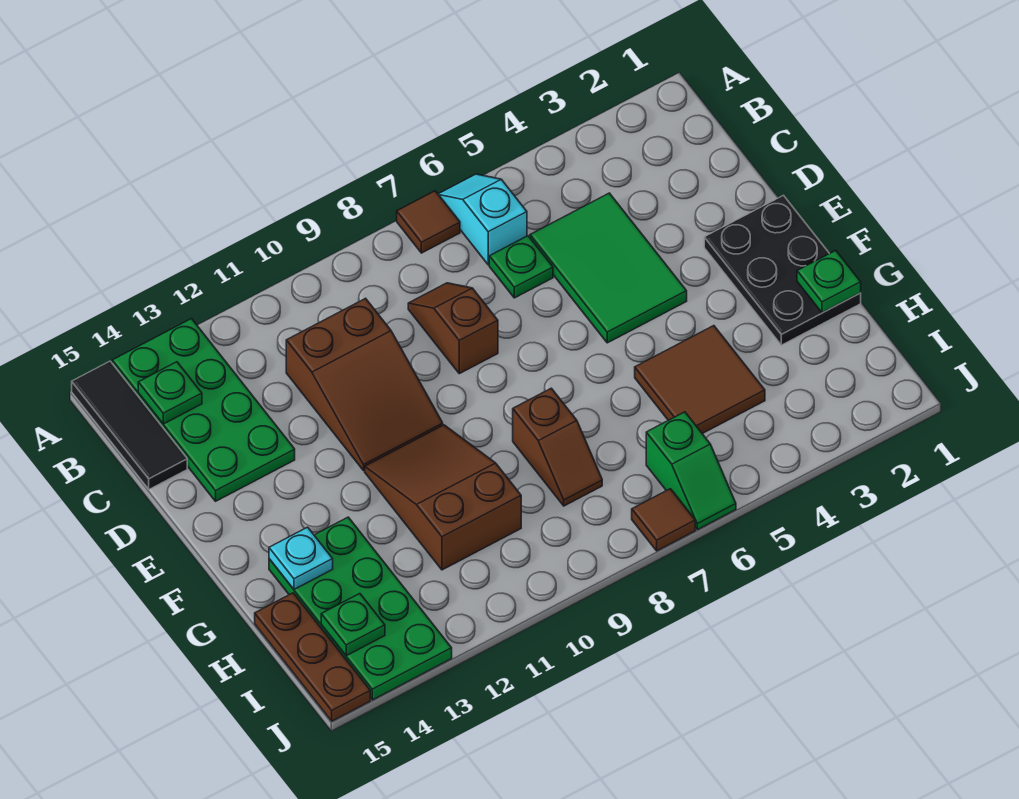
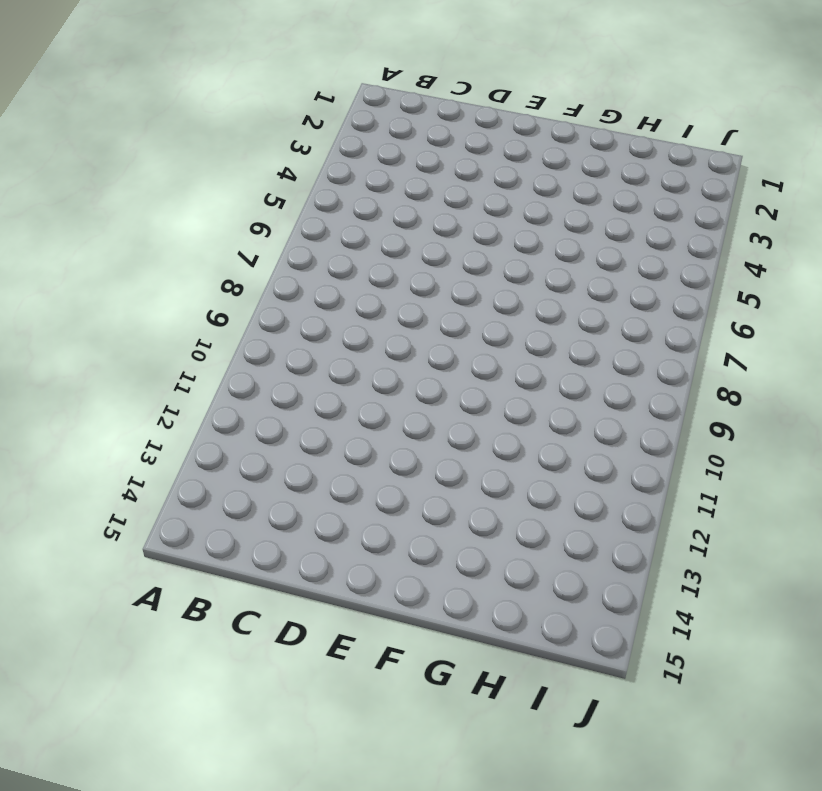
none -> cyan 1x2 slope [438,174,527,265]
none -> brown 1x1 tile [397,191,460,253]
none -> green 2x4 plate [112,319,295,501]

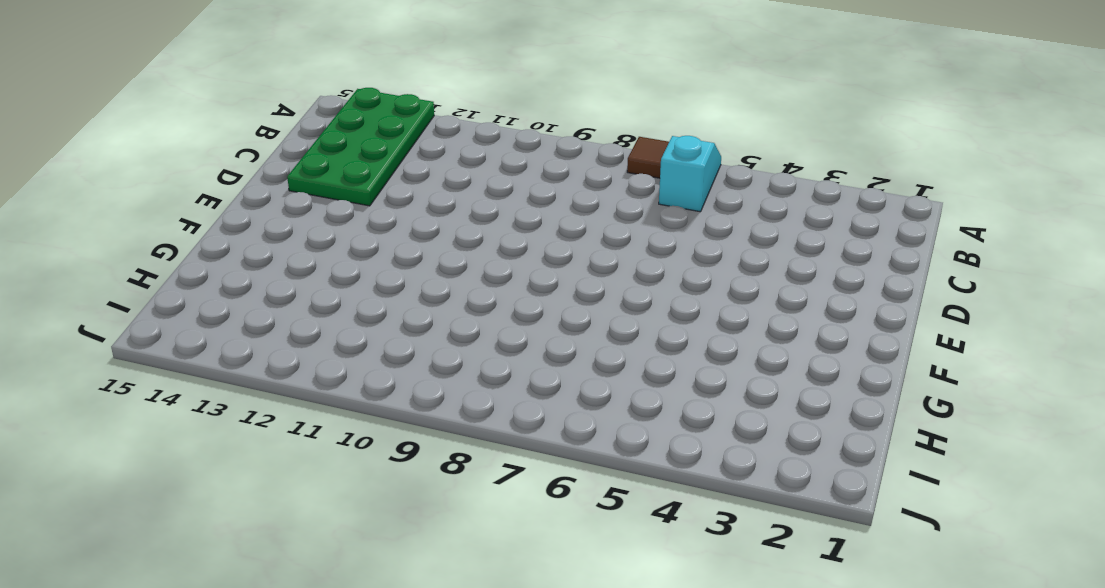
none -> black 1x3 tile [72,361,187,489]
none -> green 2x3 tile [530,193,687,343]
none -> green 1x1 plate [489,236,553,298]

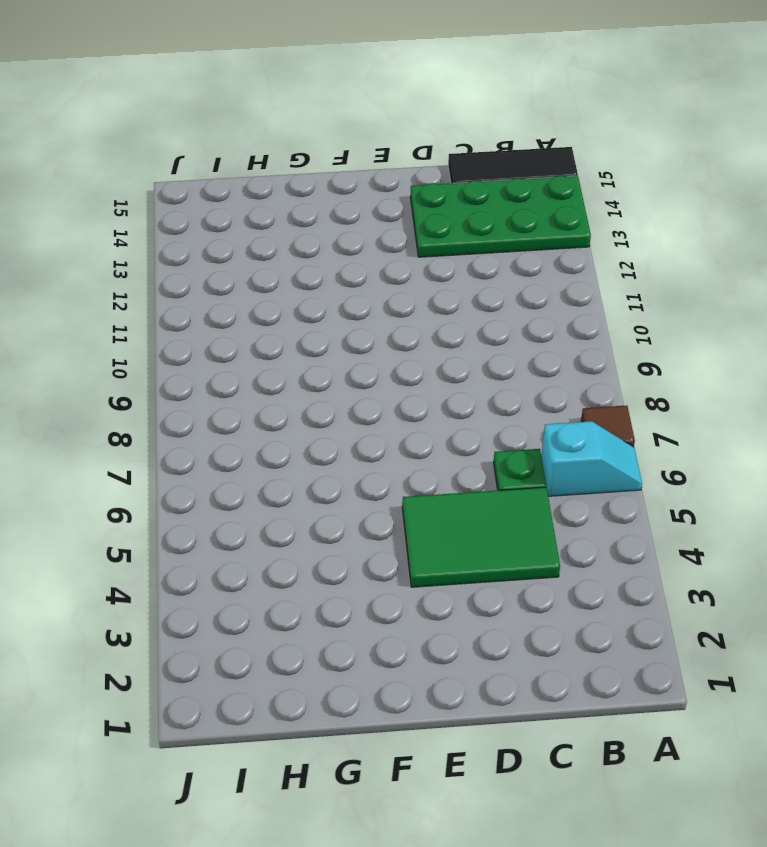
none -> brown 1x2 slope [408,283,498,374]
none -> brown 2x3 slope [286,298,443,470]
none -> black 2x3 plate [704,195,861,345]

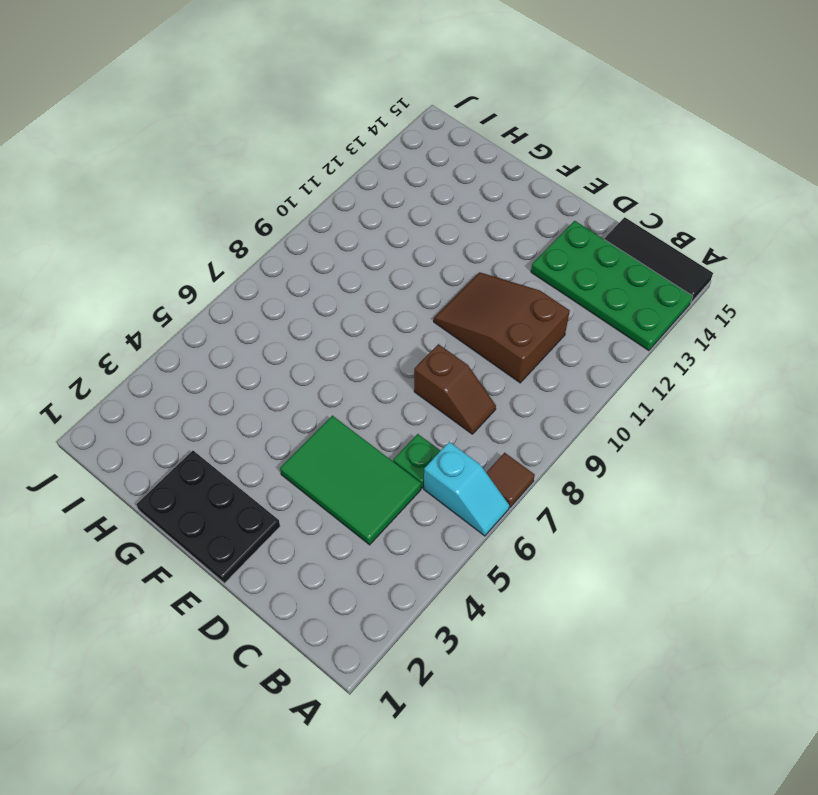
none -> brown 2x3 slope [365,425,521,570]
none -> brown 2x2 tile [635,326,765,434]
none -> brown 1x2 slope [513,388,602,506]

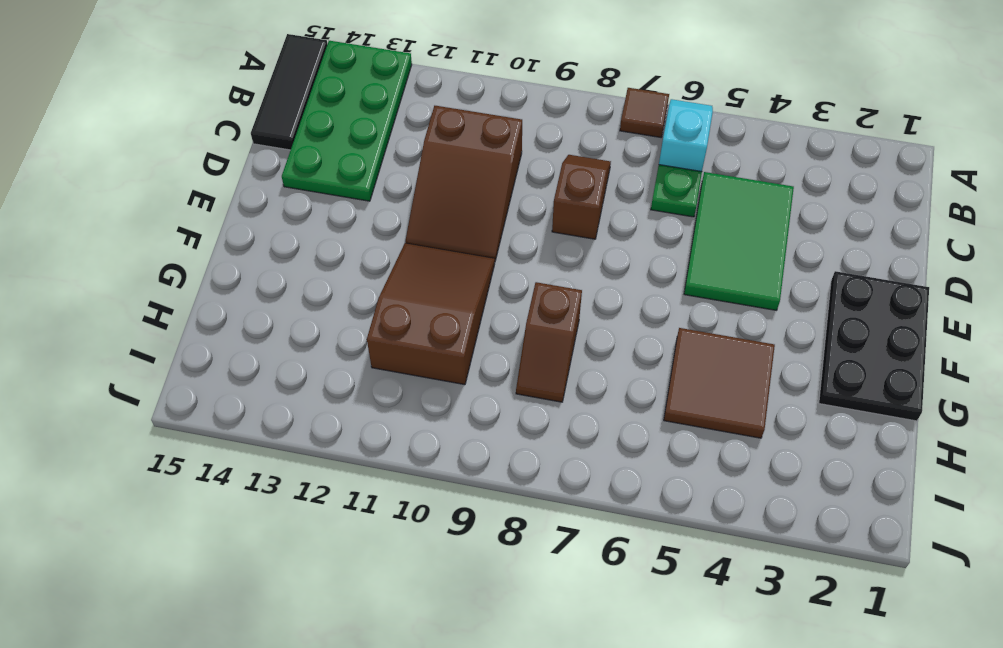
none -> green 2x4 plate [269,517,452,700]
none -> brown 1x3 plate [255,593,370,721]
none -> green 1x2 slope [646,412,736,530]

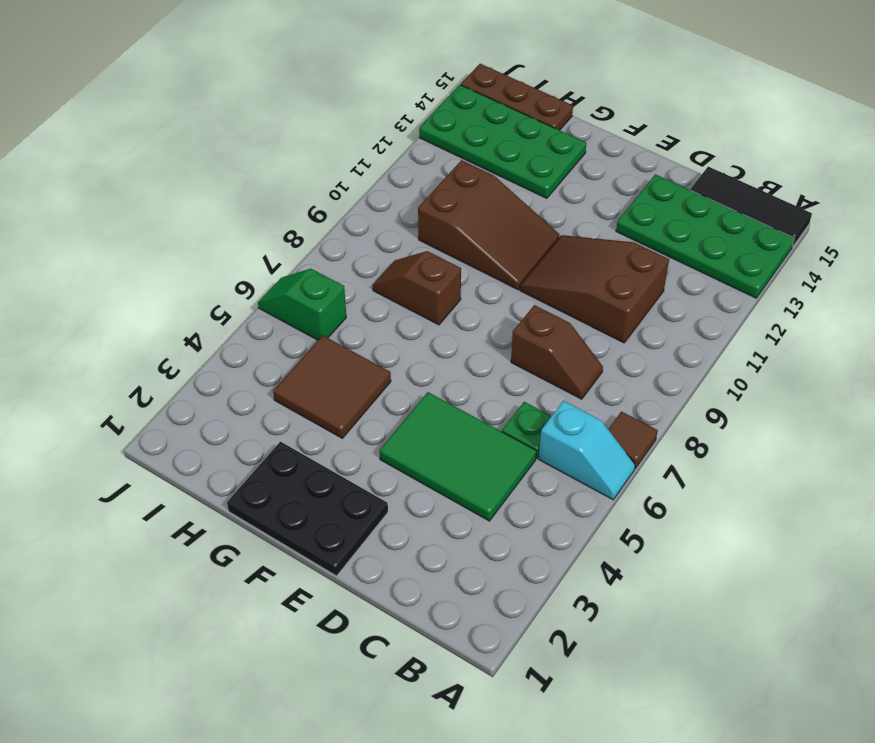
none -> brown 1x1 tile [632,489,695,551]
none -> green 1x1 plate [138,362,202,424]
none -> green 1x1 plate [797,250,861,313]

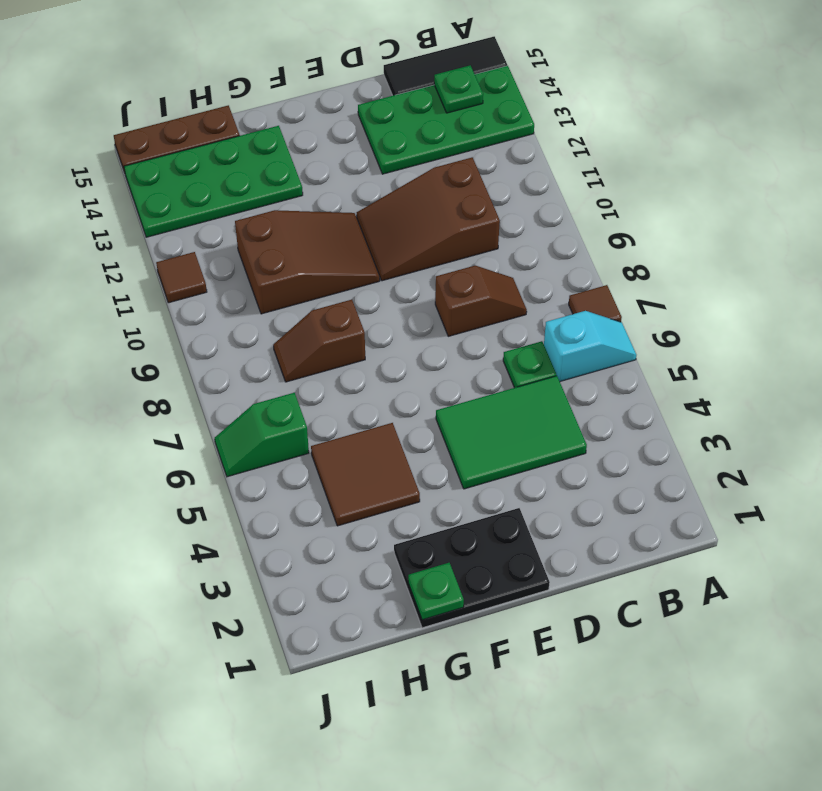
brown 1x1 tile [156,252,207,303] -> brown 1x1 tile moved to [632,489,695,551]
none -> cyan 1x1 plate [269,527,333,589]
none -> green 1x1 plate [321,594,385,656]

